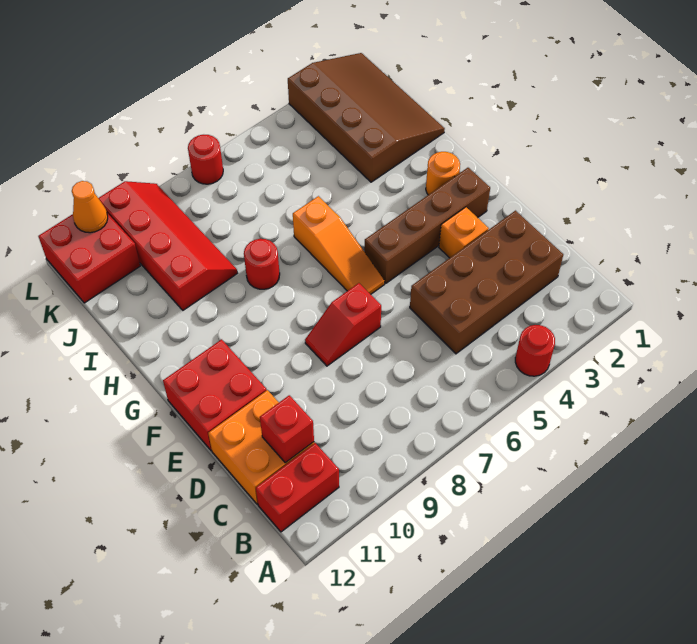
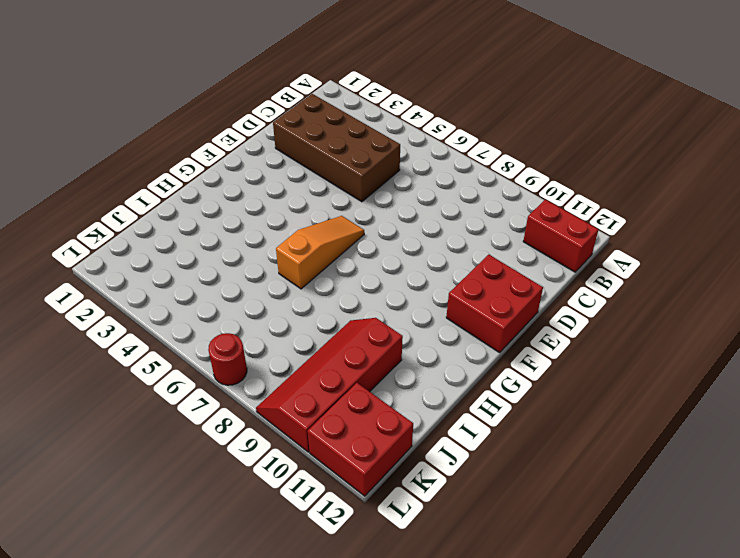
none -> red 1x1 round brick [515,325,555,376]
none -> orange 2x2 brick [208,390,314,504]
none -> orange 1x1 brick [439,207,489,258]

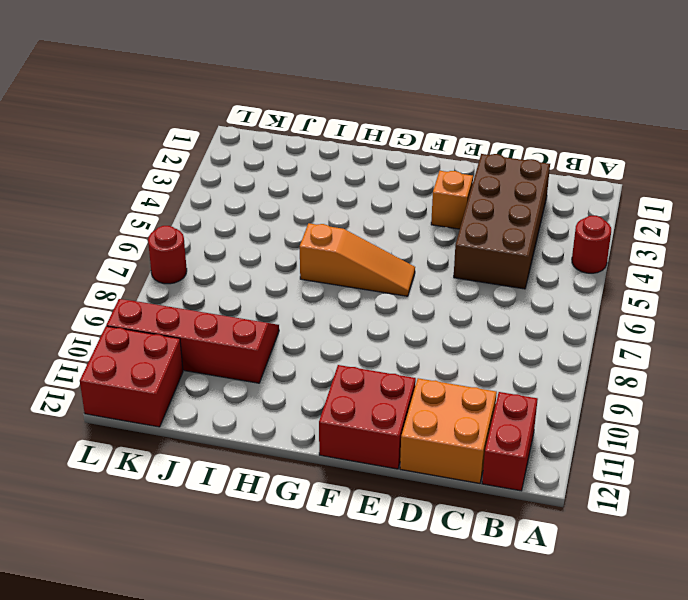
none -> red 1x2 slope [305,283,381,366]
none -> brown 1x4 brick [364,168,490,283]
none -> orange 1x1 round brick [426,152,460,195]

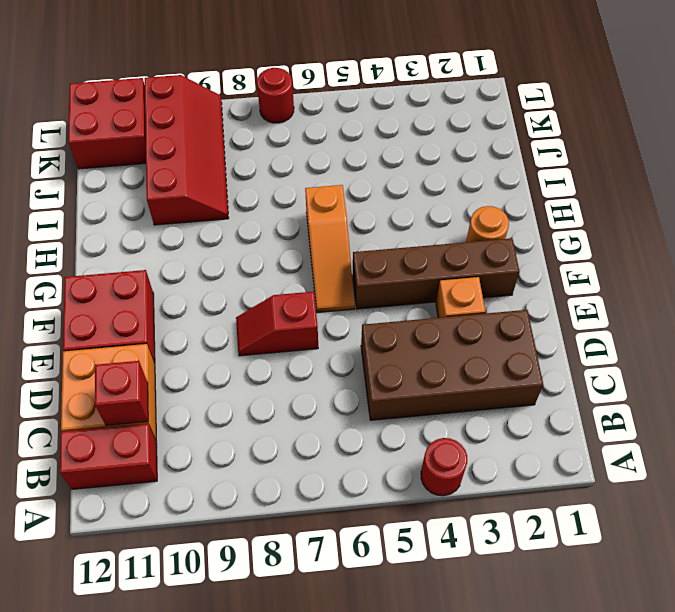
none -> red 1x1 round brick [244,239,280,289]
none -> brown 3x4 slope [288,53,445,182]
none -> orange 1x1 cone [72,181,108,233]

